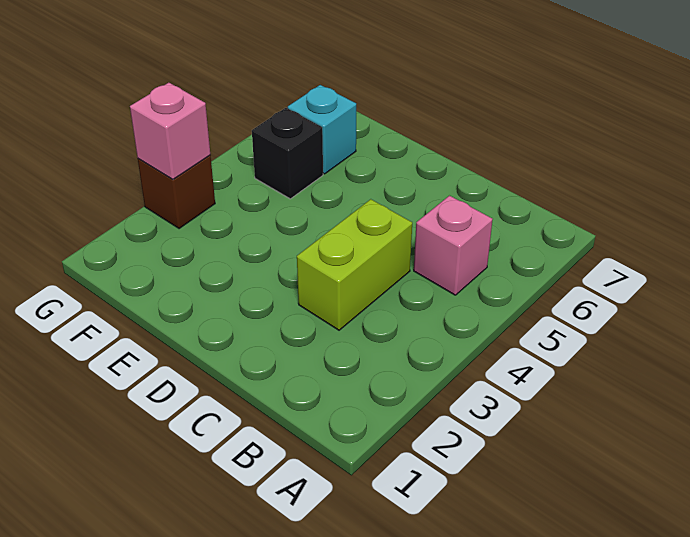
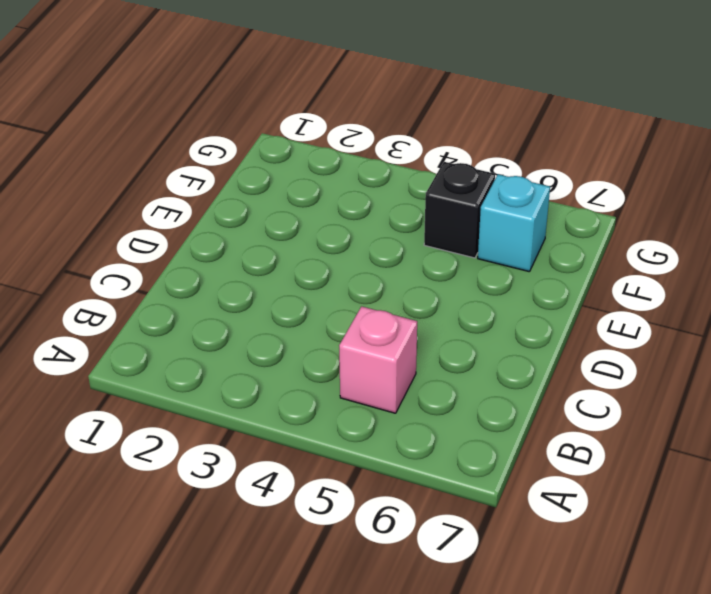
none -> lime 1x2 brick [297,199,412,330]
none -> brown 1x1 brick [138,155,215,229]

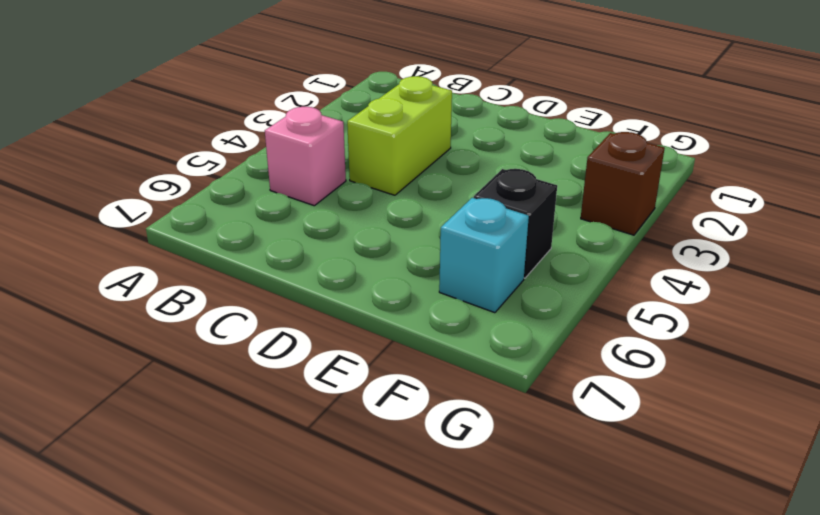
none -> pink 1x1 brick [130,83,210,179]

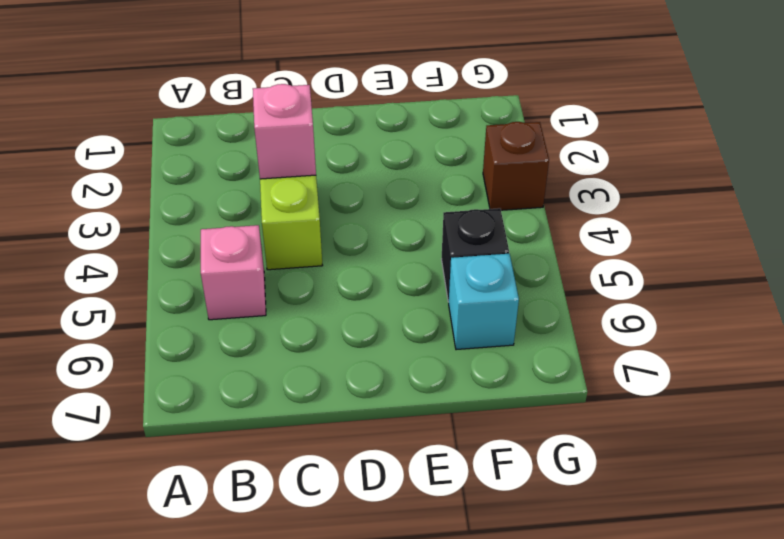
pink 1x1 brick [253,84,316,179] -> pink 1x1 brick moved to [130,83,210,179]

